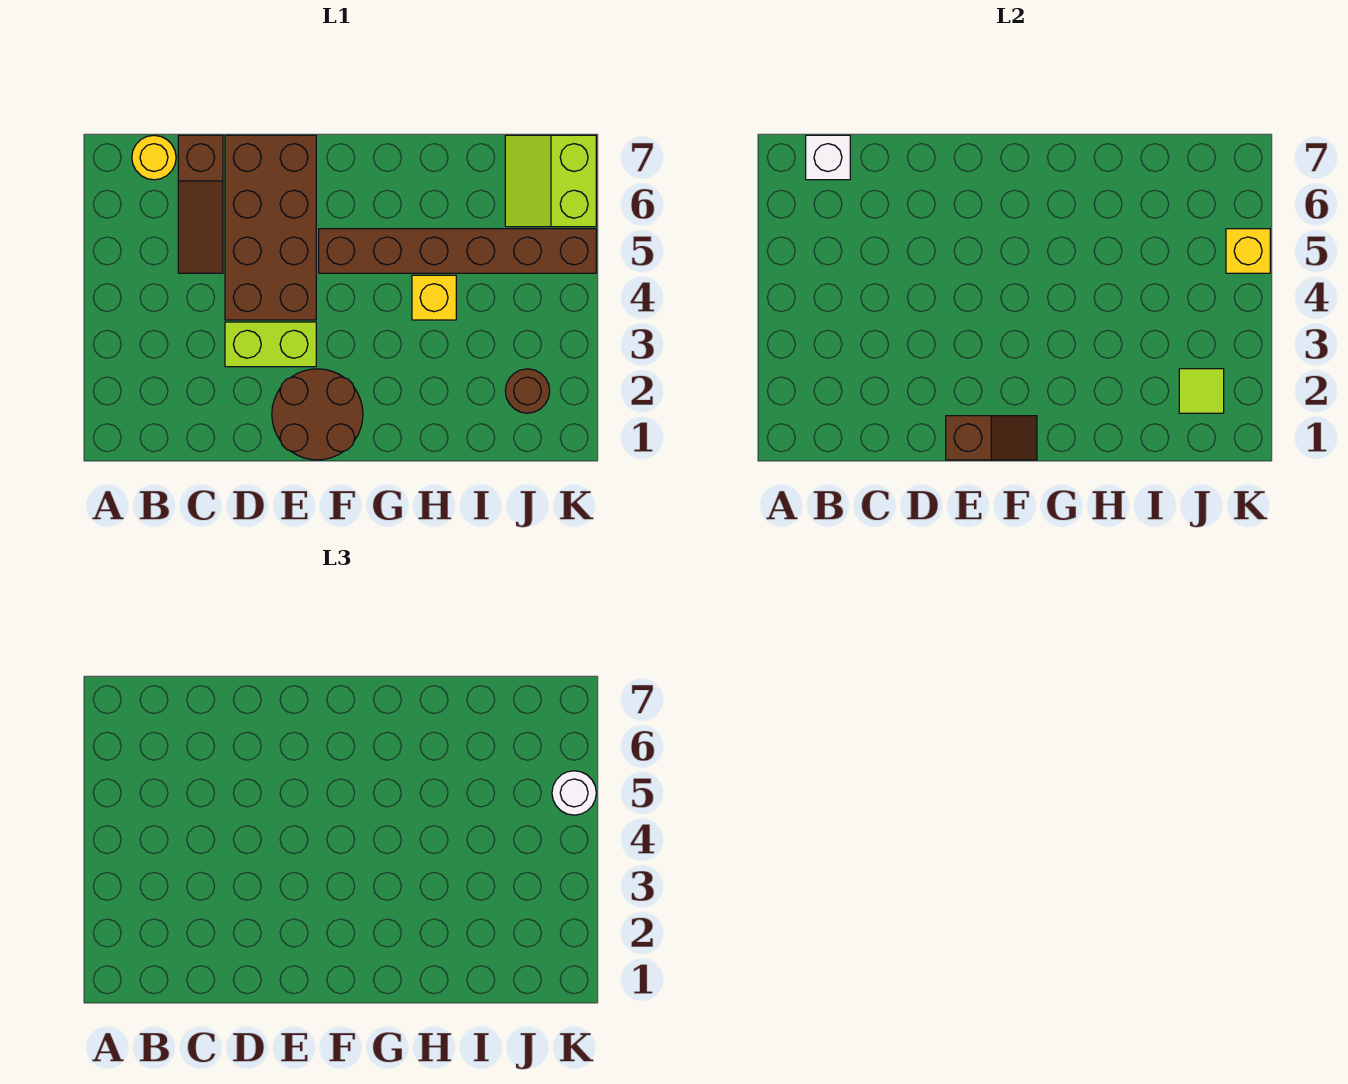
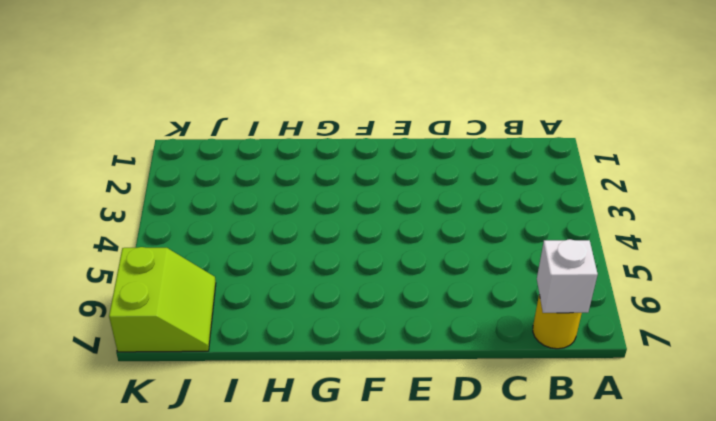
none -> brown 1x3 slope [178,135,223,273]
none -> lime 1x2 brick [225,322,316,367]
none -> brown 2x4 brick [225,135,316,320]

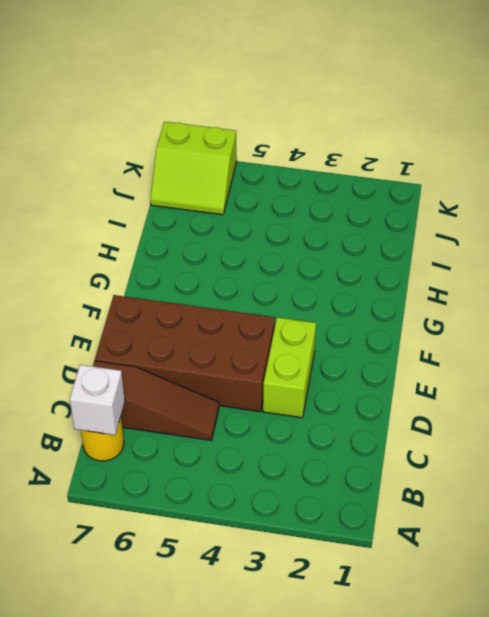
none -> brown 2x2 round brick [272,369,363,460]
none -> brown 1x6 brick [319,229,596,273]
none -> yellow 1x1 brick [412,275,456,320]

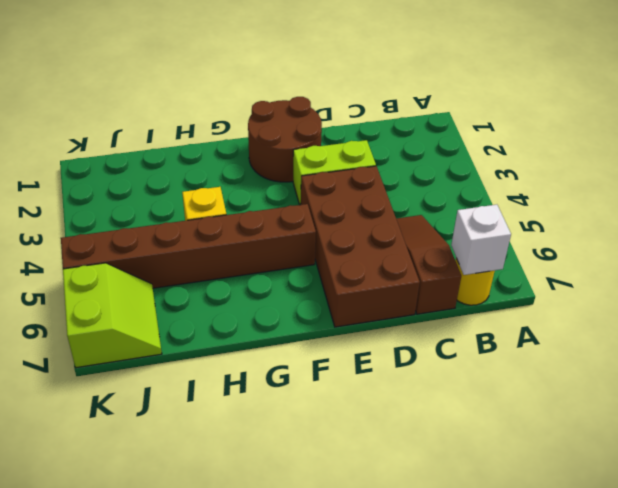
none -> brown 1x1 round brick [505,369,550,413]
none -> brown 1x2 slope [946,416,1037,460]
none -> lime 1x1 tile [1179,369,1224,413]

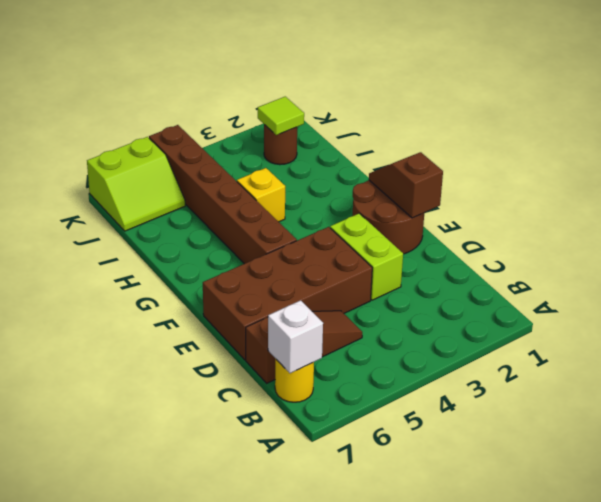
none -> yellow 1x1 brick [1226,229,1270,273]
none -> white 1x1 round brick [552,771,596,815]

